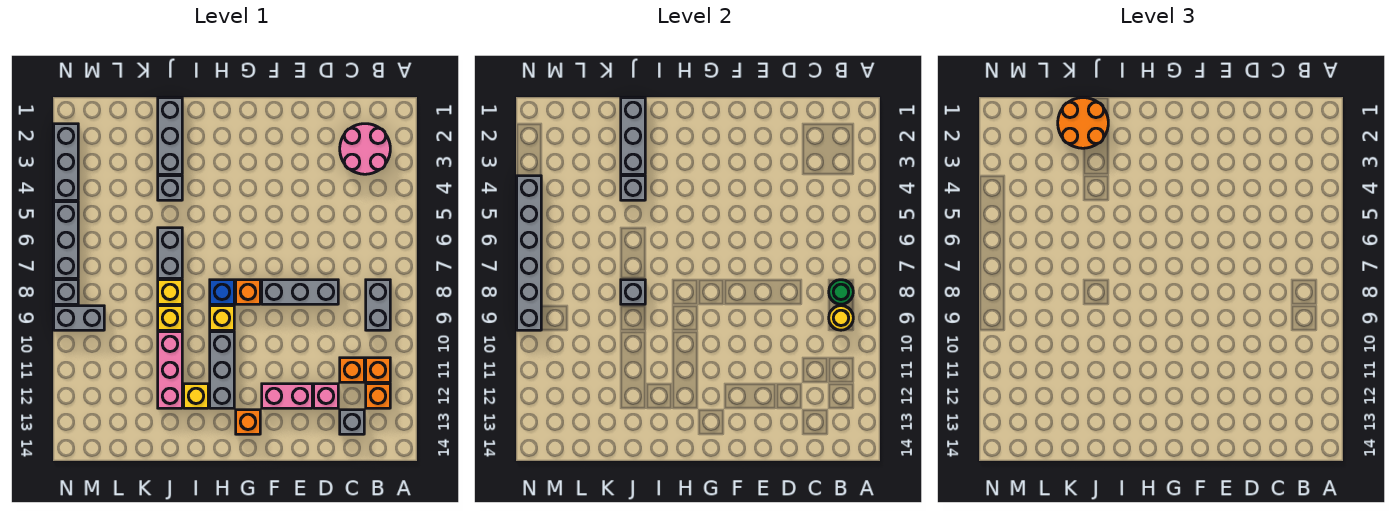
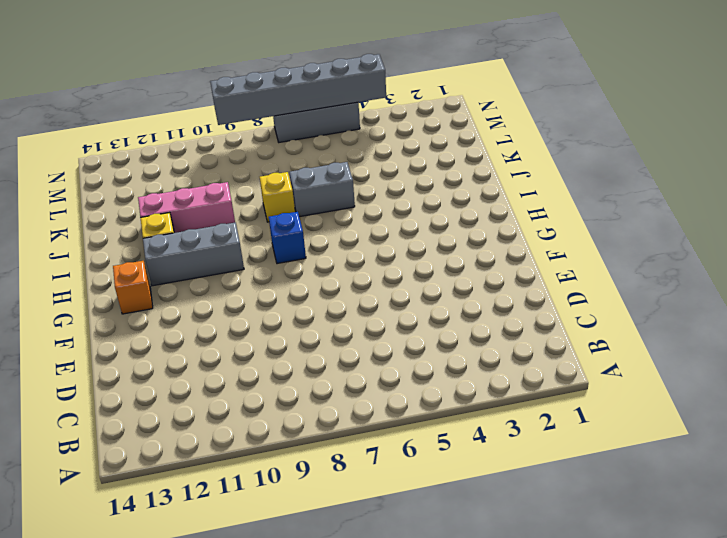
none -> pink 2x2 round brick [340,124,390,174]
none -> grey 1x2 brick [366,280,390,330]
none -> orange 1x1 brick [366,358,390,382]
none -> orange 1x1 brick [366,384,390,408]

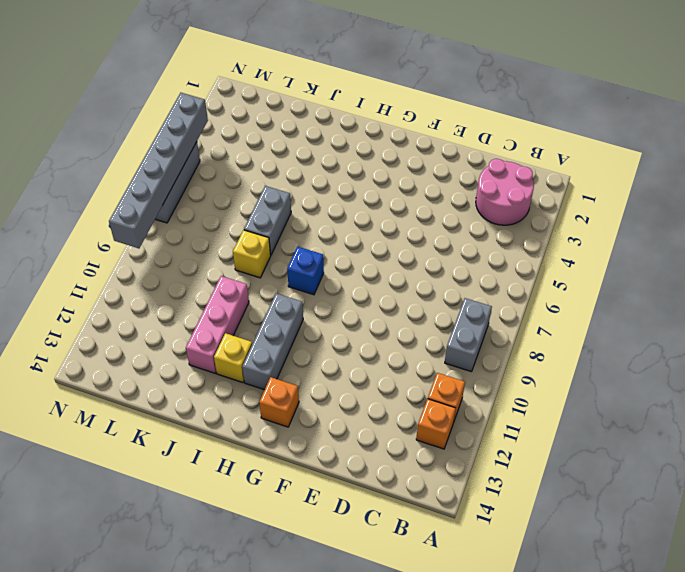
none -> orange 1x1 brick [340,358,364,382]
none -> grey 1x1 brick [340,410,364,434]
none -> grey 1x3 brick [262,280,338,304]
none -> pink 1x1 brick [314,384,338,408]

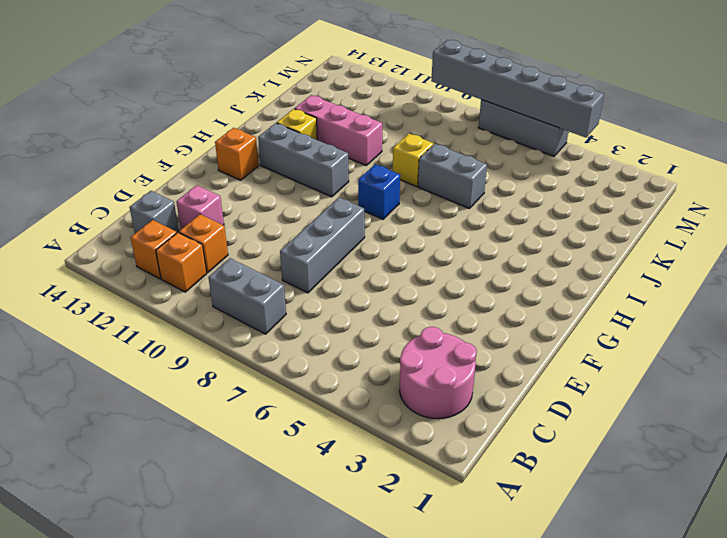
none -> pink 1x2 brick [262,384,312,408]
none -> orange 1x1 brick [236,280,260,304]
none -> yellow 1x1 brick [210,306,234,330]
none -> grey 1x3 brick [158,98,182,174]

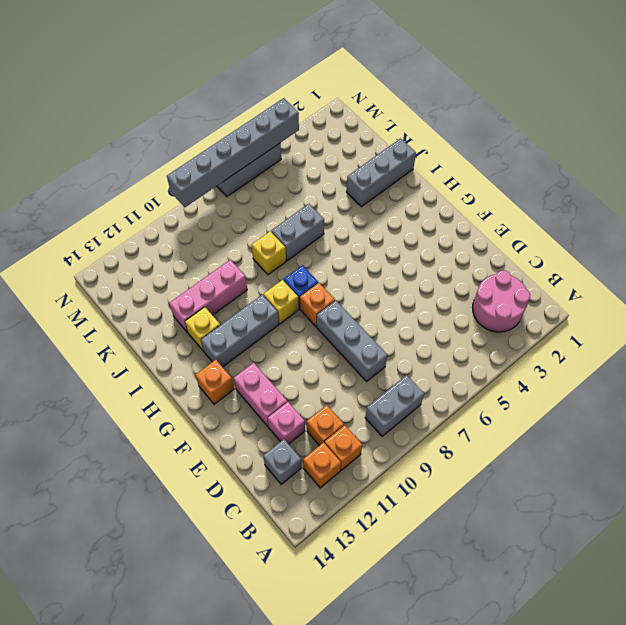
none -> grey 1x1 brick [158,176,182,200]
none -> yellow 1x1 brick [158,306,182,330]
none -> grey 1x2 brick [54,306,104,330]
none -> grey 1x3 brick [54,124,78,200]

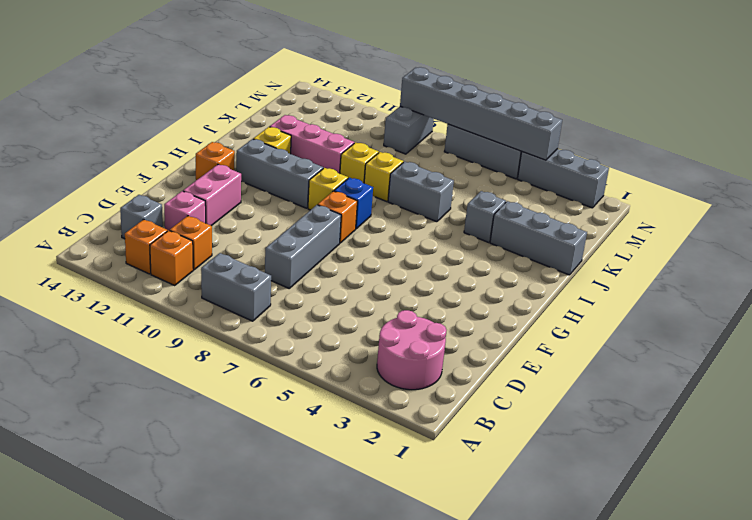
none -> grey 1x1 brick [54,280,78,304]
none -> green 1x1 round brick [829,280,853,304]
none -> yellow 1x1 round brick [829,306,853,330]
none -> grey 1x3 brick [621,98,645,174]

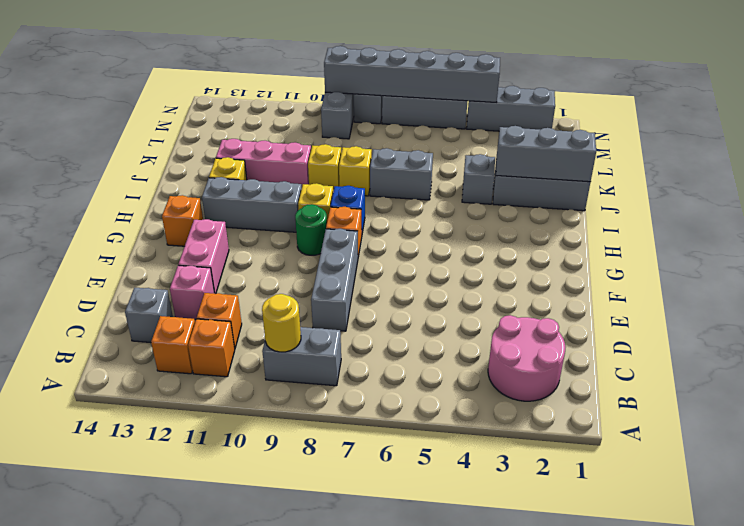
green 1x1 round brick [295,204,327,255] -> green 1x1 round brick moved to [829,280,853,304]
none -> grey 1x1 brick [621,176,645,200]
none -> grey 1x1 brick [621,280,645,304]
none -> orange 2x2 round brick [1058,98,1108,148]

